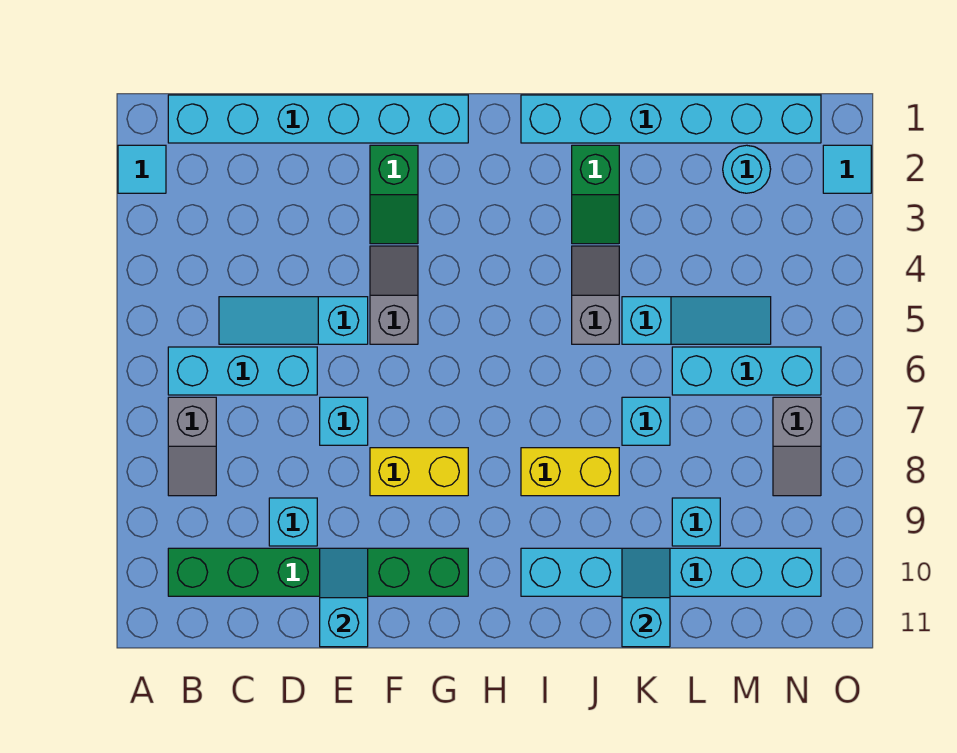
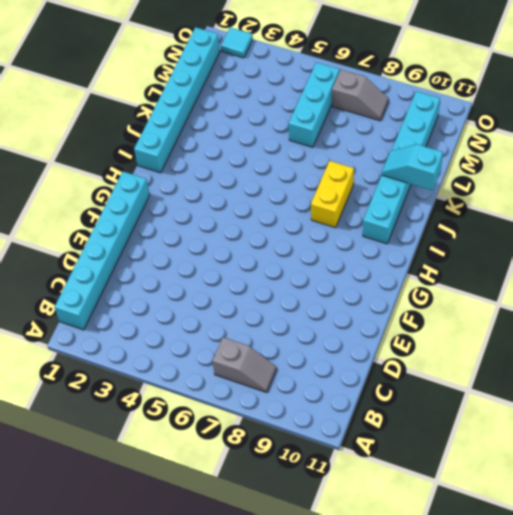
none -> cyan 1x1 tile [118,145,166,193]
none -> cyan 1x3 brick [168,347,317,395]
none -> green 1x6 brick [168,548,468,596]

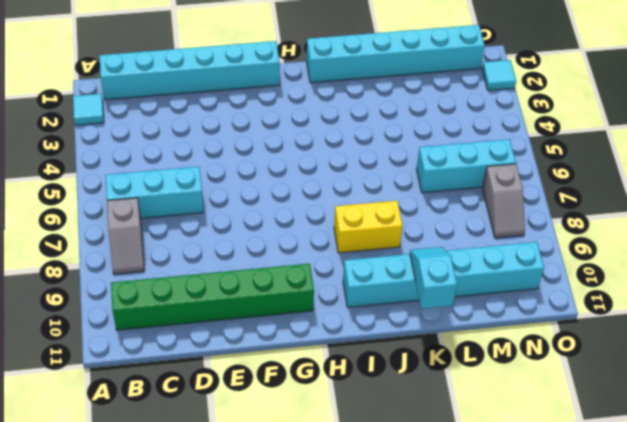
none -> cyan 1x3 slope [219,297,368,344]
none -> cyan 1x1 brick [269,498,317,546]
none -> cyan 1x1 brick [320,397,368,445]

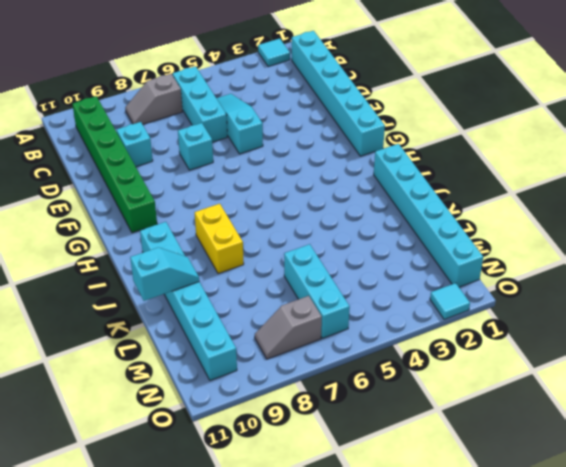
none -> green 1x2 slope [370,145,418,244]
none -> grey 1x2 slope [370,246,418,344]
none -> yellow 1x2 brick [370,448,468,496]

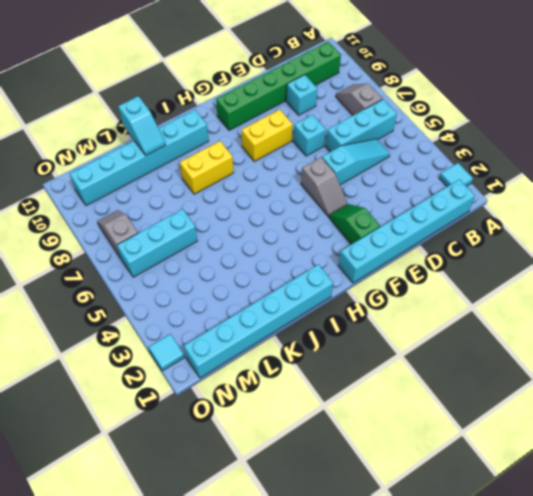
none -> green 1x2 slope [572,145,619,244]
none -> grey 1x2 slope [572,246,619,344]
none -> cyan 1x3 slope [622,297,771,344]

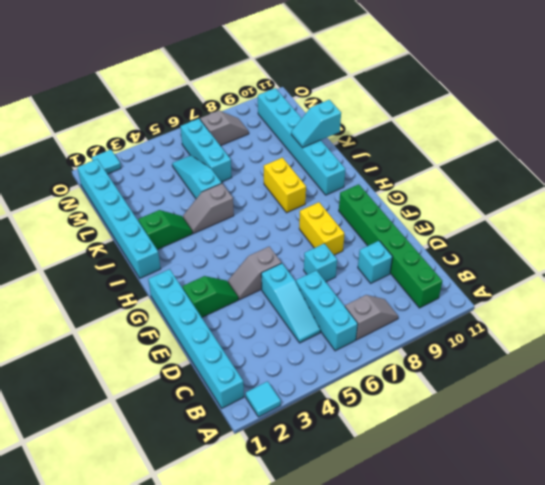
none -> cyan 1x1 brick [622,397,670,445]
none -> cyan 1x1 brick [672,498,720,546]
none -> cyan 1x1 round brick [723,145,771,193]

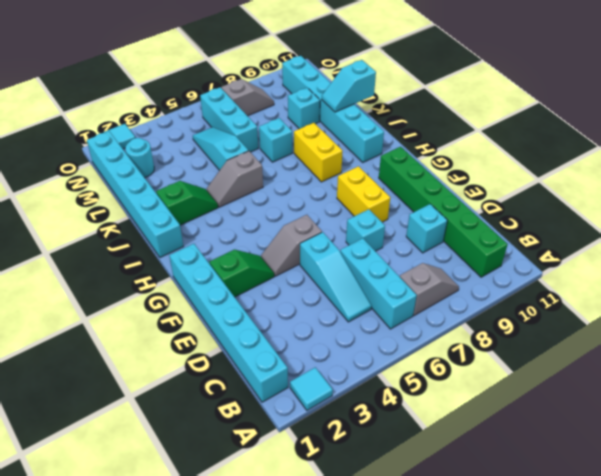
none -> cyan 1x2 slope [320,548,368,647]

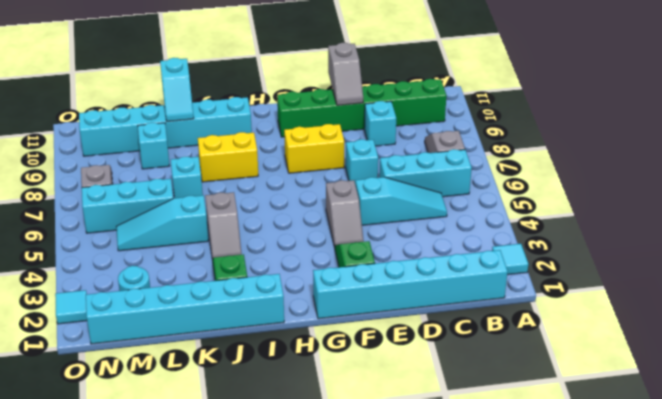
grey 1x2 slope [328,43,363,105] -> cyan 1x2 slope [320,548,368,647]

